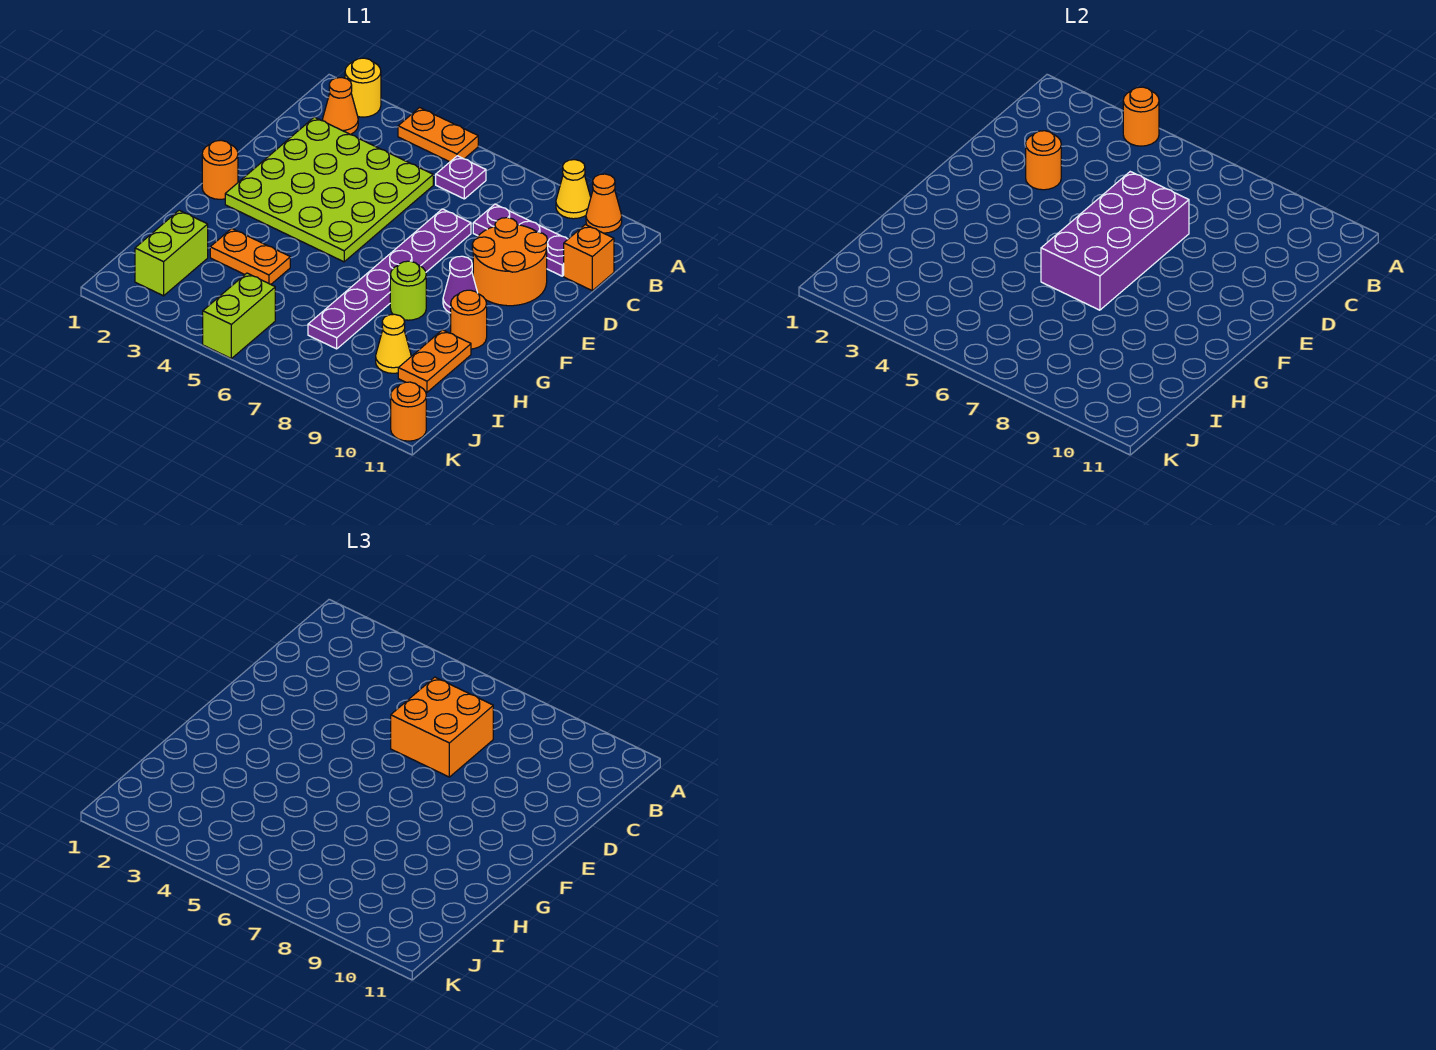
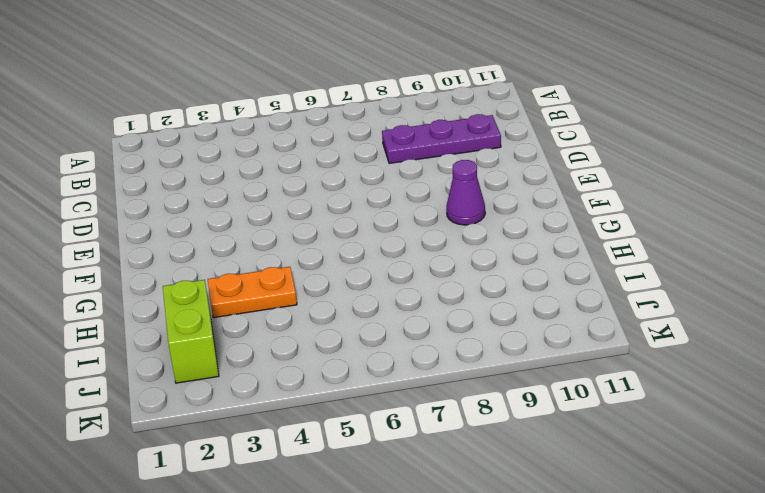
none -> yellow 1x1 round brick [345,58,381,117]
none -> orange 1x2 plate [398,108,478,162]
none -> yellow 1x1 cone [556,160,591,219]

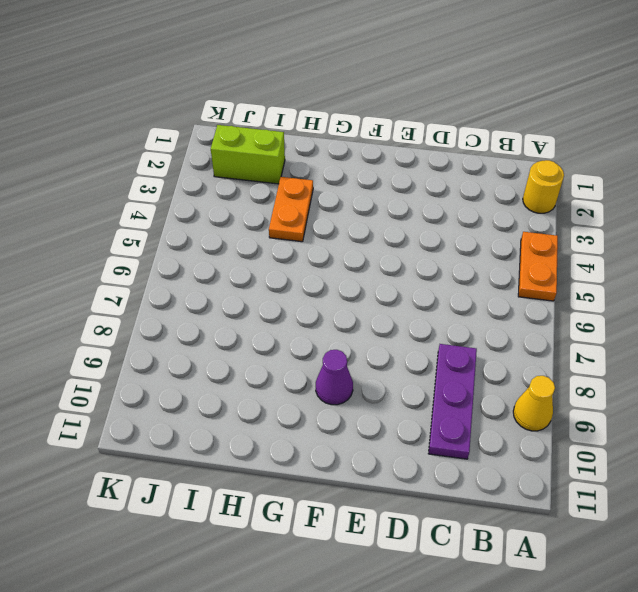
none -> orange 1x1 cone [586,174,622,233]
none -> orange 1x1 cone [323,78,358,135]
none -> purple 1x1 plate [436,156,486,199]

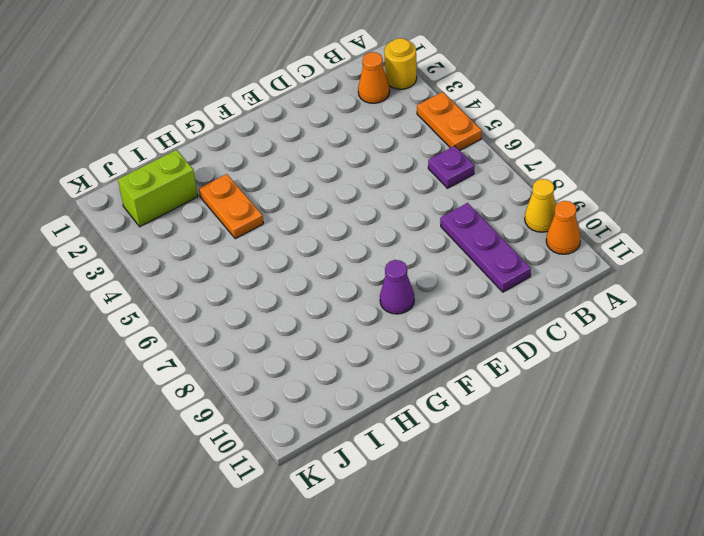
none -> lime 4x4 plate [225,117,433,262]
none -> orange 1x1 brick [564,225,614,291]
none -> purple 1x6 plate [308,209,471,349]

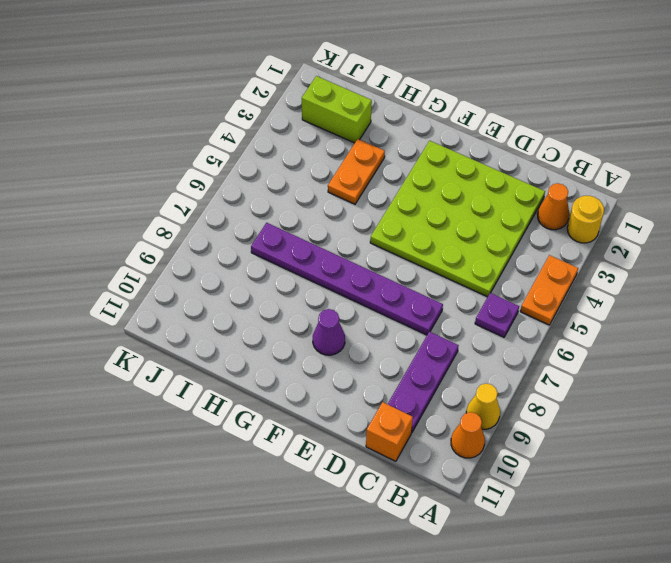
none -> orange 2x2 round brick [472,218,547,306]
none -> orange 1x1 round brick [202,140,238,199]
none -> lime 1x1 round brick [390,261,426,320]

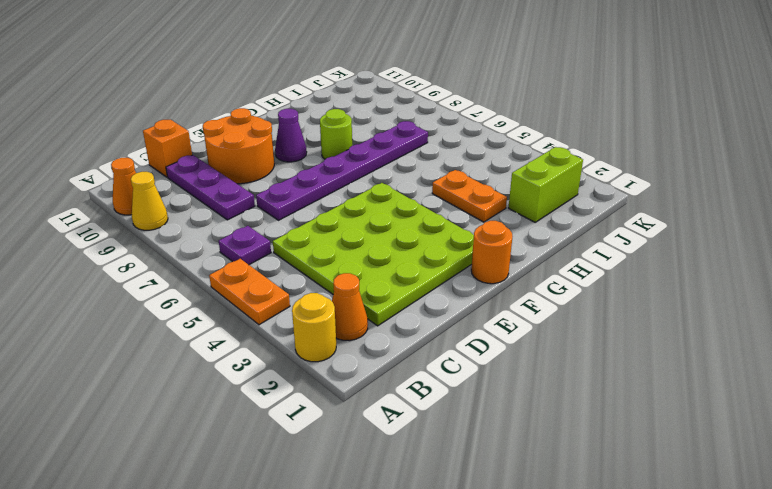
none -> orange 1x1 round brick [451,290,487,349]
none -> orange 1x2 plate [398,330,471,392]
none -> yellow 1x1 cone [376,314,411,373]

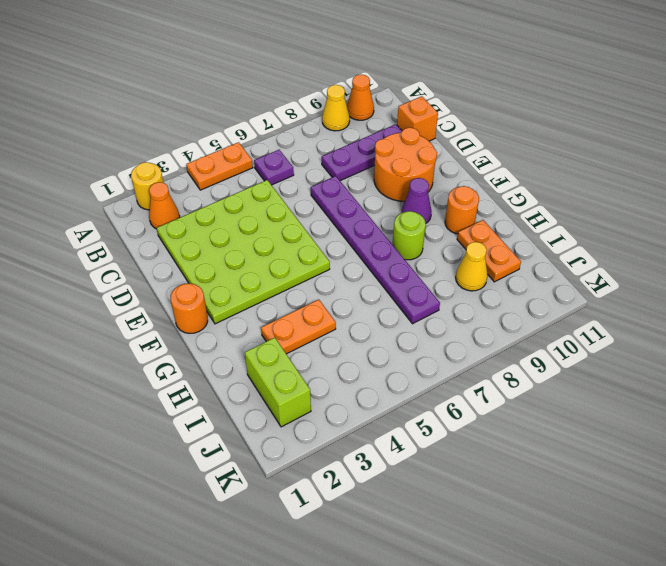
none -> lime 1x2 brick [203,273,275,359]
none -> orange 1x1 round brick [391,382,426,441]
none -> orange 1x1 round brick [1123,87,1159,146]

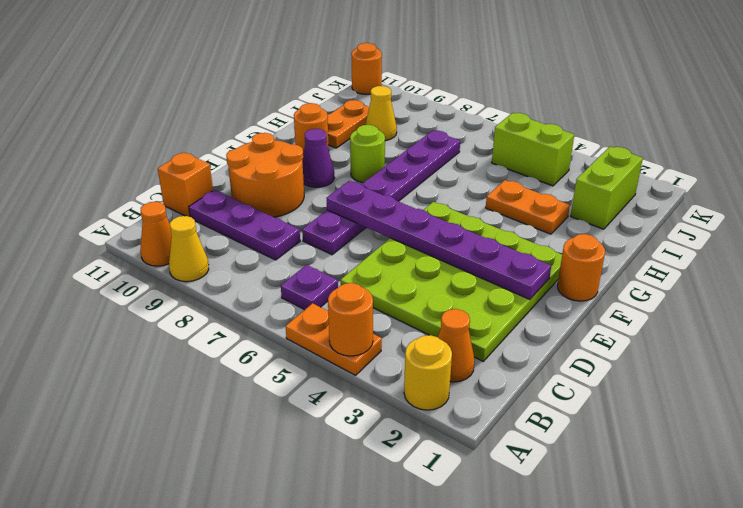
purple 1x6 plate [327,181,551,299] -> purple 2x4 brick [1041,172,1189,310]
lime 1x2 brick [492,113,574,186] -> lime 1x2 brick turned to [203,273,275,359]
none -> orange 1x1 round brick [1026,131,1061,190]
none -> orange 2x2 brick [391,677,493,777]

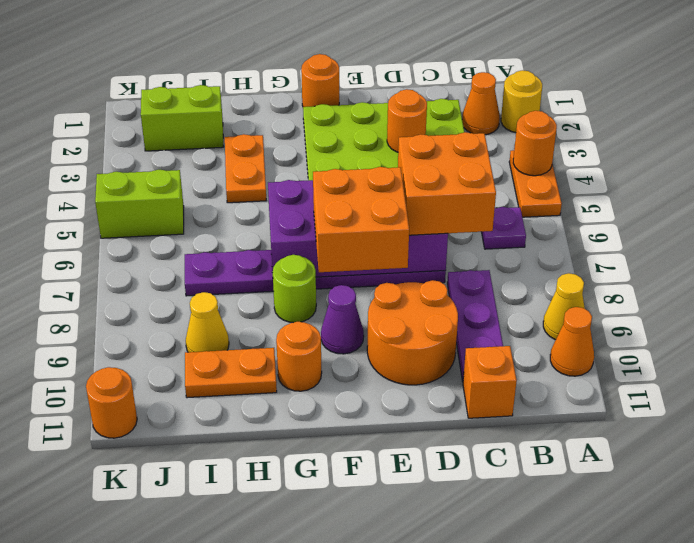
orange 2x2 brick [313,167,409,272] -> none

